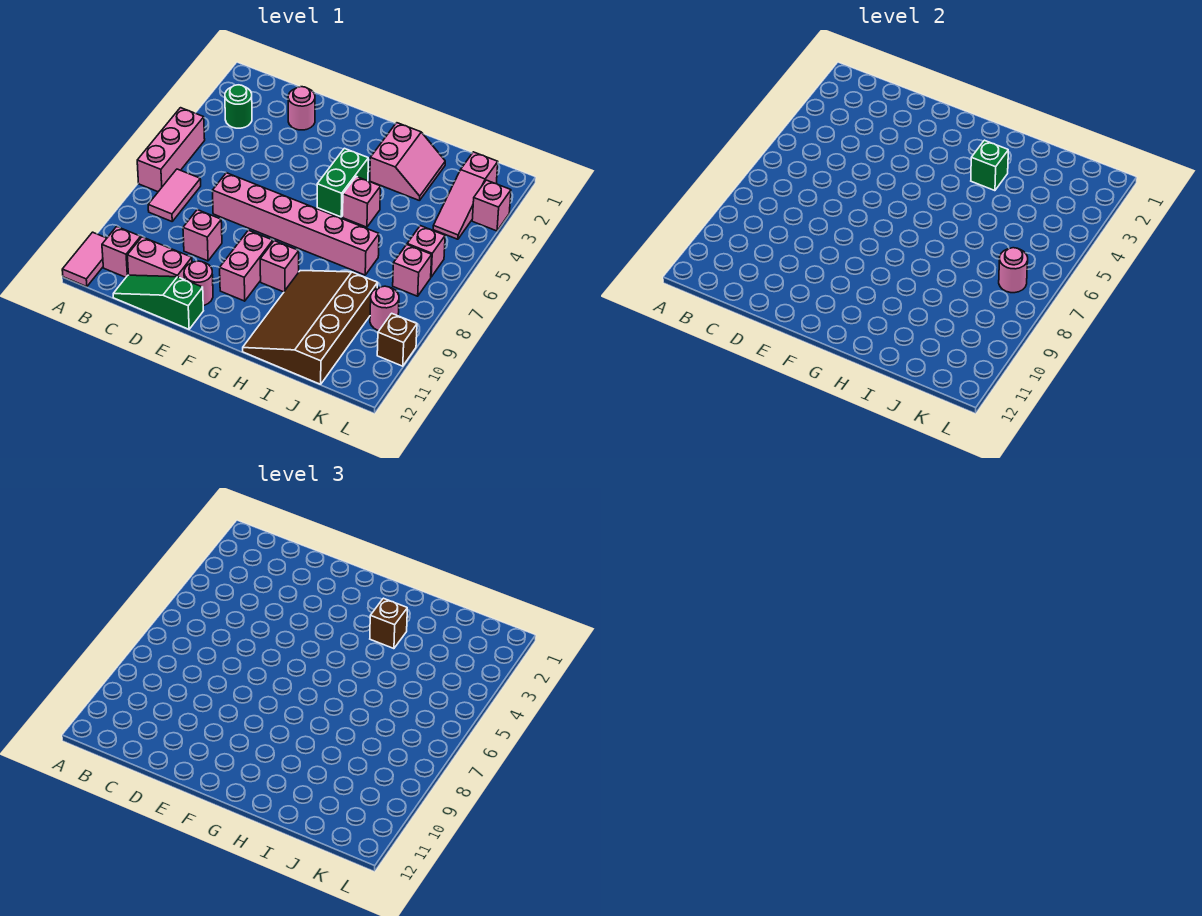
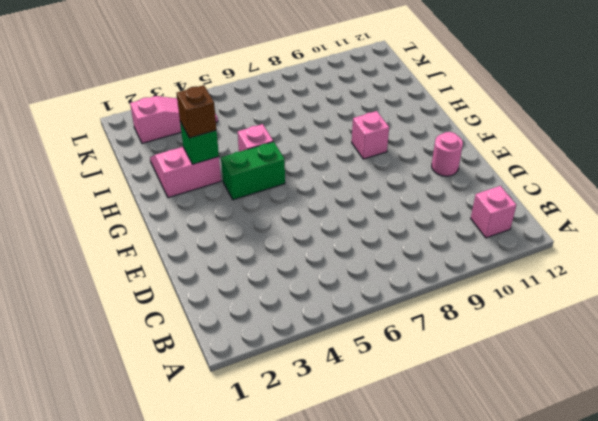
none -> pink 1x3 brick [137,108,205,192]
none -> pink 1x2 tile [62,232,107,287]
none -> green 1x1 round brick [225,85,252,128]

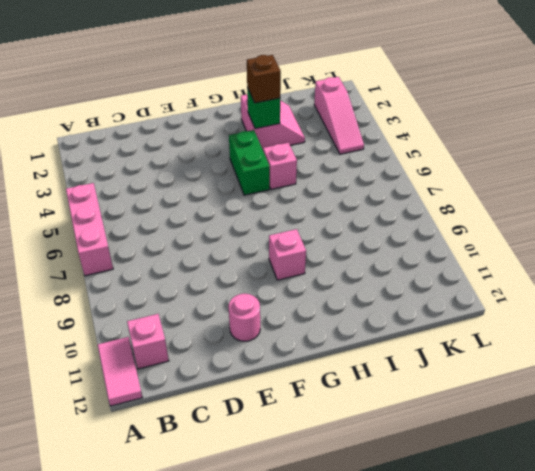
none -> green 1x1 round brick [225,85,252,128]
none -> pink 1x2 tile [148,169,201,221]
none -> pink 1x2 brick [127,237,192,279]

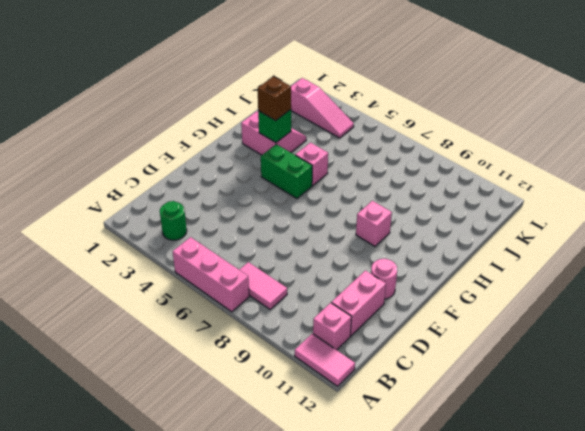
none -> green 1x3 slope [113,275,203,329]
none -> pink 1x1 round brick [288,87,315,130]
none -> pink 1x6 brick [213,173,379,275]

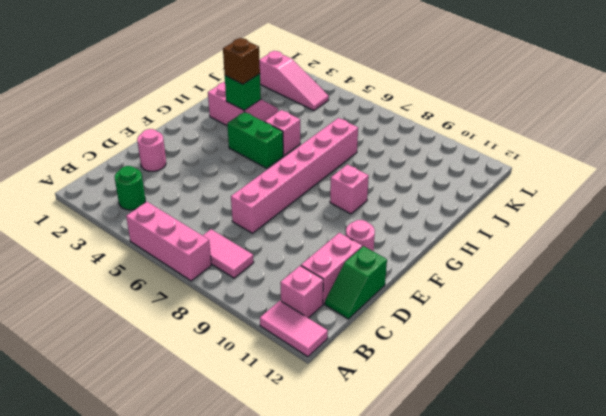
green 1x2 slope [325,246,387,319] -> green 1x3 slope [113,275,203,329]
none -> pink 1x1 brick [183,210,222,261]
none -> pink 1x2 brick [220,230,273,301]
none -> brown 3x4 slope [243,271,378,384]

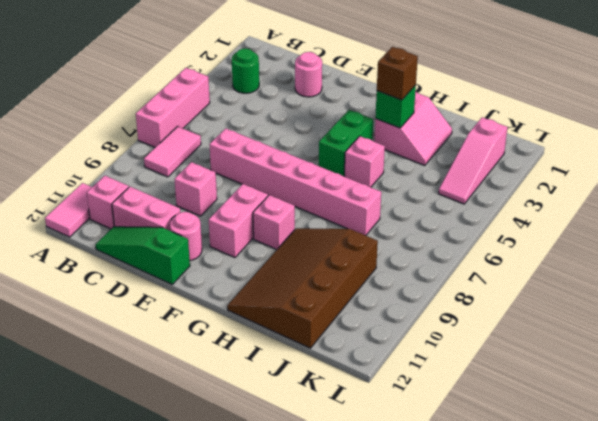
none -> pink 1x1 brick [407,226,445,277]
none -> pink 1x1 brick [393,245,432,296]
none -> pink 1x1 round brick [370,286,399,331]

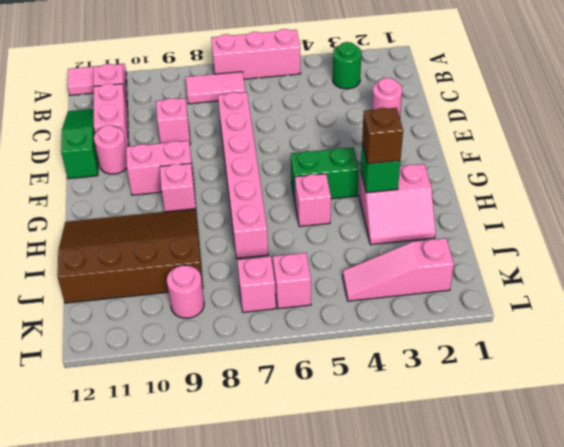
none -> pink 1x1 brick [472,180,511,231]
none -> brown 1x1 brick [377,313,417,366]
none -> pink 1x1 round brick [999,248,1028,293]

